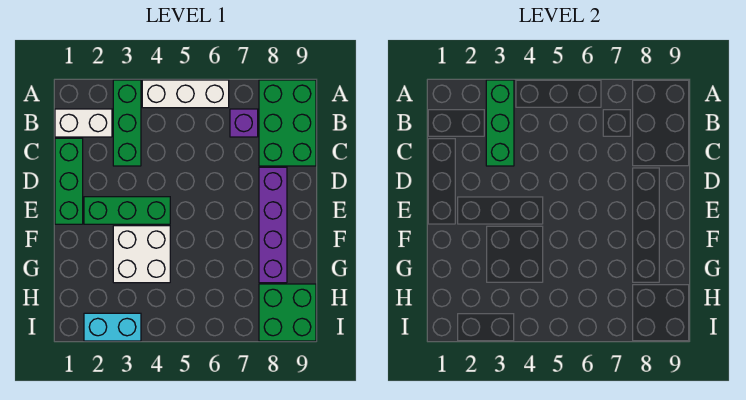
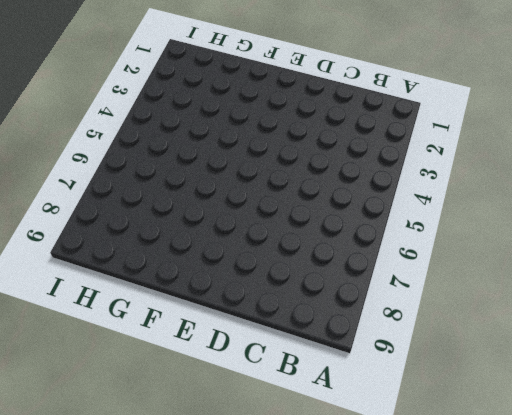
none -> green 1x3 brick [113,80,141,166]
none -> white 1x3 brick [142,80,229,108]
none -> green 2x3 brick [259,80,316,166]

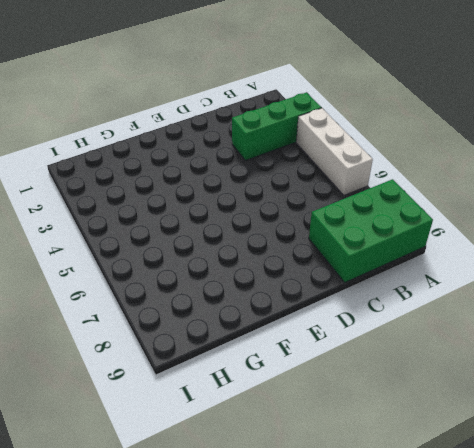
none -> white 1x2 brick [55,109,112,137]
none -> purple 1x1 brick [230,109,258,137]
none -> green 1x3 brick [55,138,83,224]

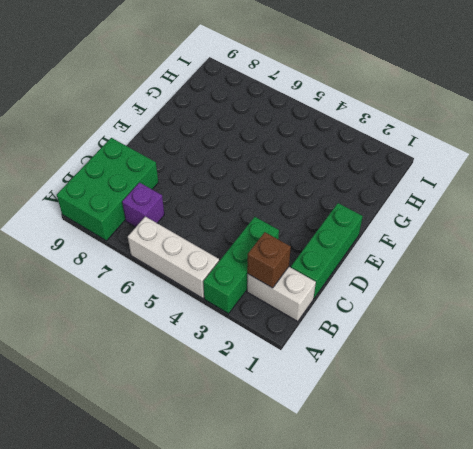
brown 1x1 brick [247,232,291,288] -> none
none -> purple 1x4 brick [259,167,287,283]
none -> green 1x3 brick [84,197,170,224]
none -> white 2x2 brick [113,226,170,283]

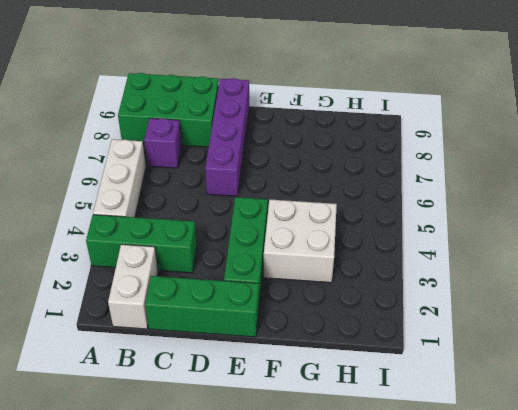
purple 1x4 brick [205,78,249,196] -> purple 1x4 brick turned to [259,167,287,283]
none -> green 2x2 brick [259,284,316,341]
none -> cyan 1x2 brick [84,313,141,341]
none -> green 1x3 brick [486,80,514,166]

